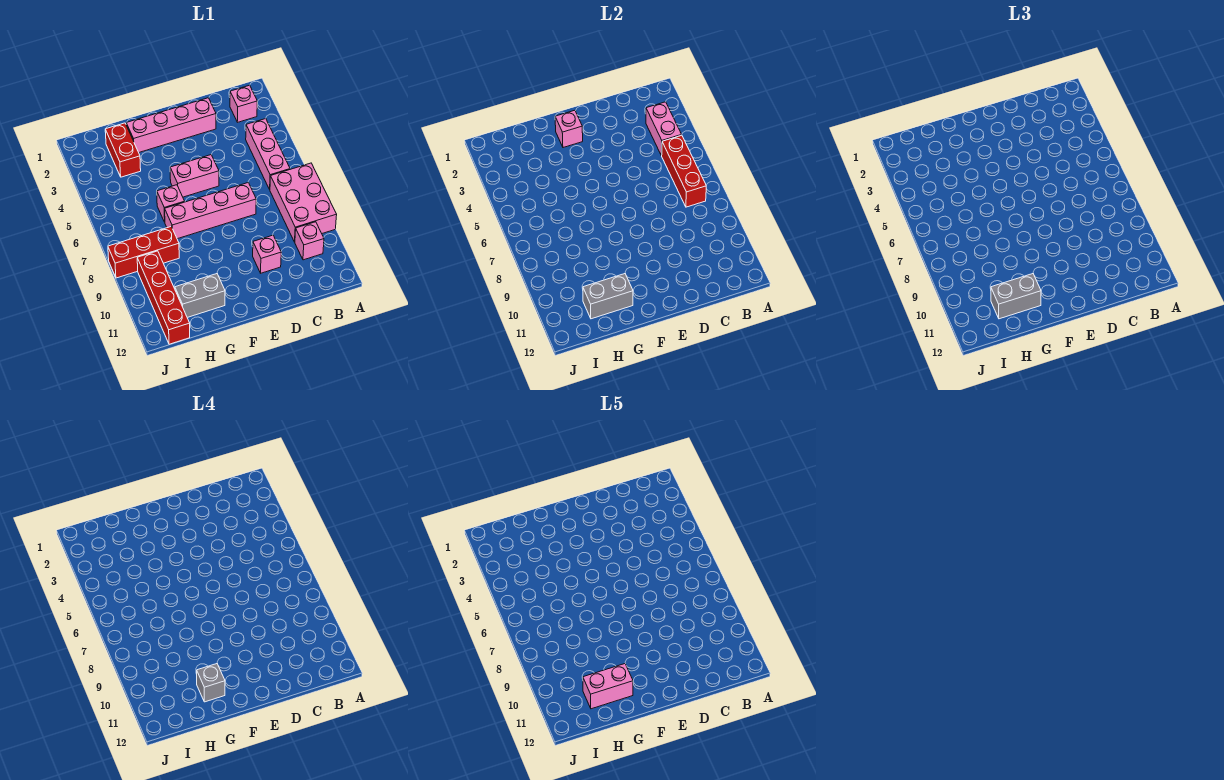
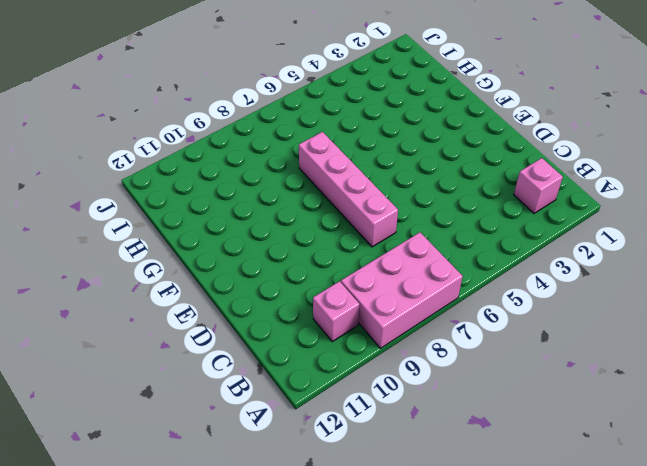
none -> pink 1x3 brick [246,118,290,189]
none -> pink 1x4 brick [126,98,216,152]
none -> pink 1x1 brick [253,235,281,273]

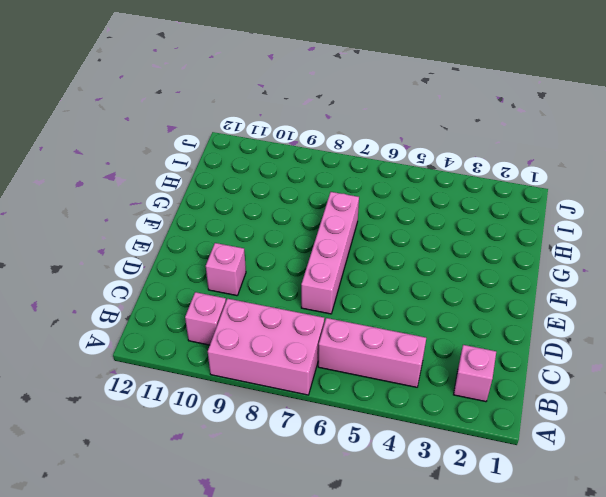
none -> pink 1x4 brick [126,98,216,152]
none -> pink 1x2 brick [170,155,219,197]
none -> pink 1x1 brick [157,185,185,222]

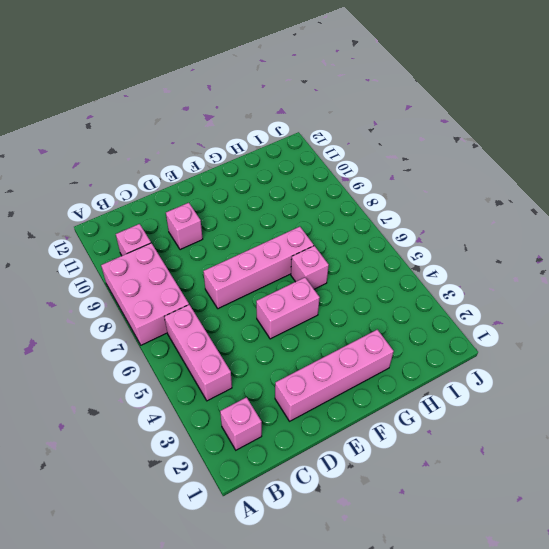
none -> grey 1x2 brick [175,274,225,318]
none -> red 1x2 brick [105,123,141,177]
none -> red 1x3 brick [108,227,179,278]

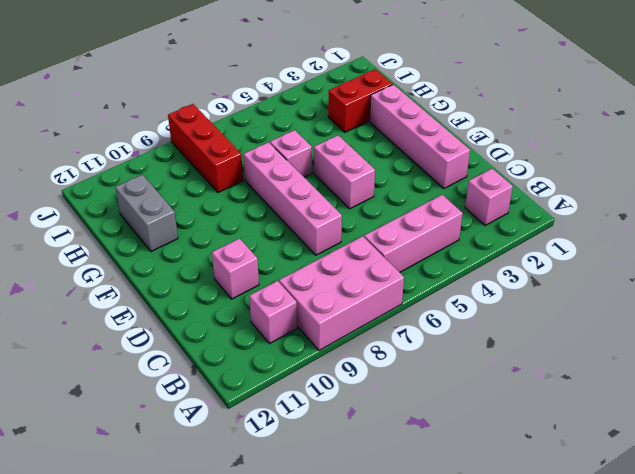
none -> red 1x4 brick [137,251,190,344]
none -> pink 1x2 brick [646,102,682,156]
none -> red 1x3 brick [662,135,706,207]

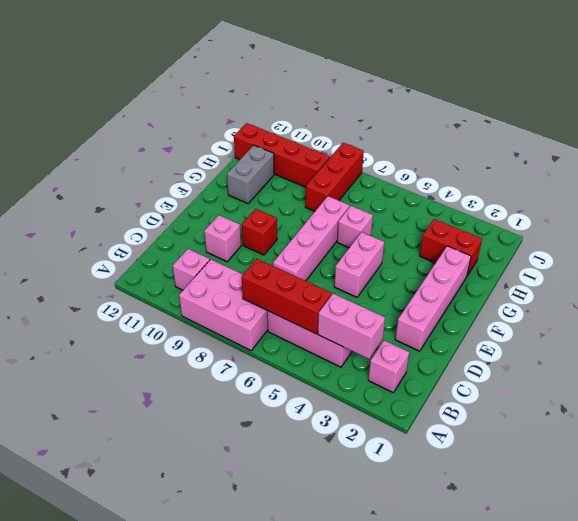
red 1x1 brick [242,209,277,255] -> none
none -> pink 1x1 brick [555,110,583,148]
none -> grey 1x2 brick [583,274,633,319]
none -> grey 1x2 brick [991,274,1041,319]

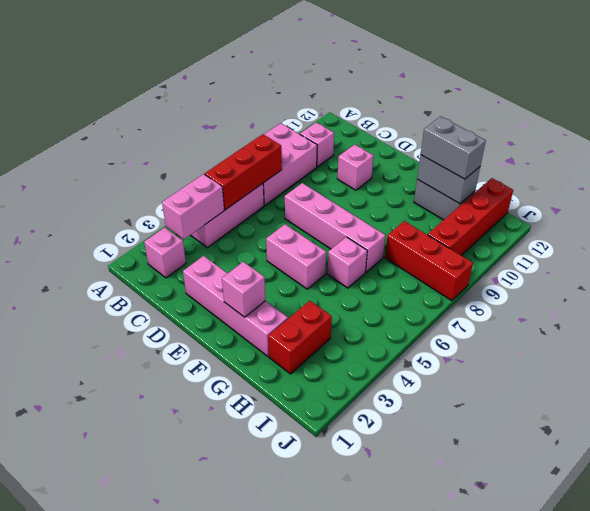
none -> grey 1x1 brick [197,664,225,702]
none -> pink 1x2 brick [583,664,633,709]

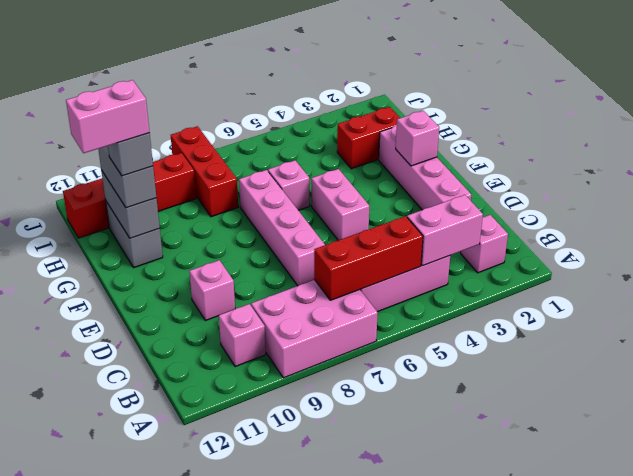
pink 1x2 brick [66,80,150,153] -> pink 1x2 brick turned to [583,664,633,709]

